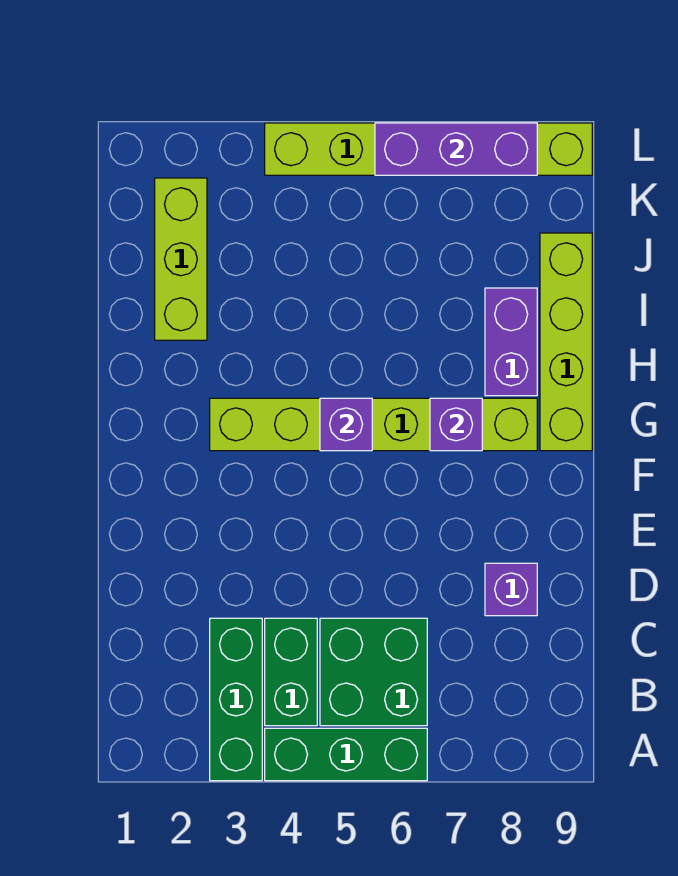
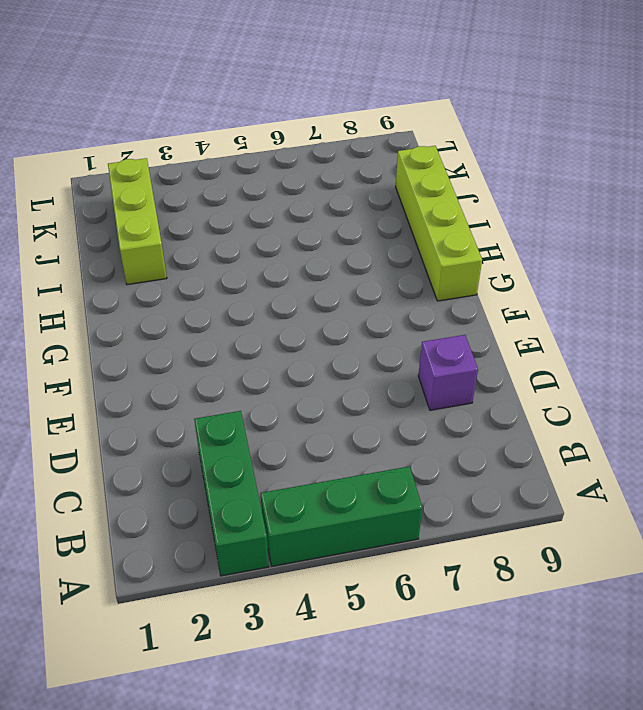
none -> green 1x2 brick [265,618,317,726]
none -> green 2x2 brick [320,618,427,726]
none -> lime 1x6 brick [210,398,537,451]

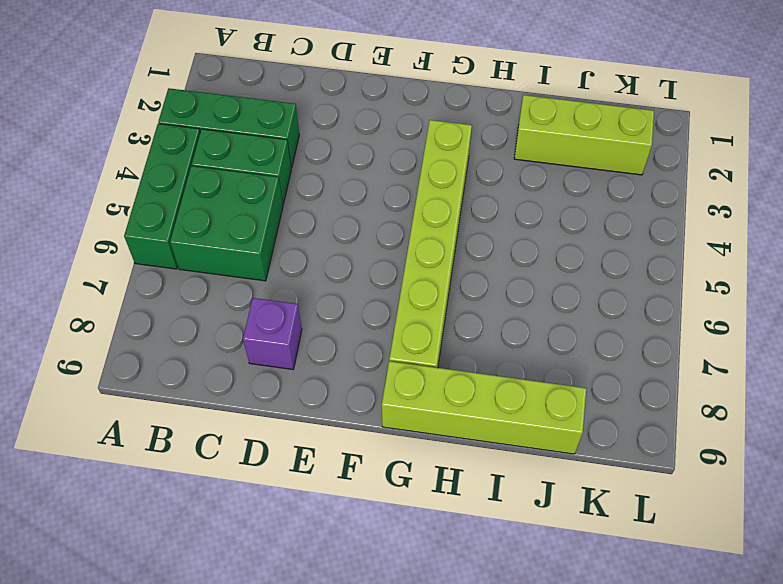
none -> purple 1x2 brick [485,288,537,396]
none -> lime 1x6 brick [265,123,592,175]
none -> purple 1x1 brick [320,398,372,451]

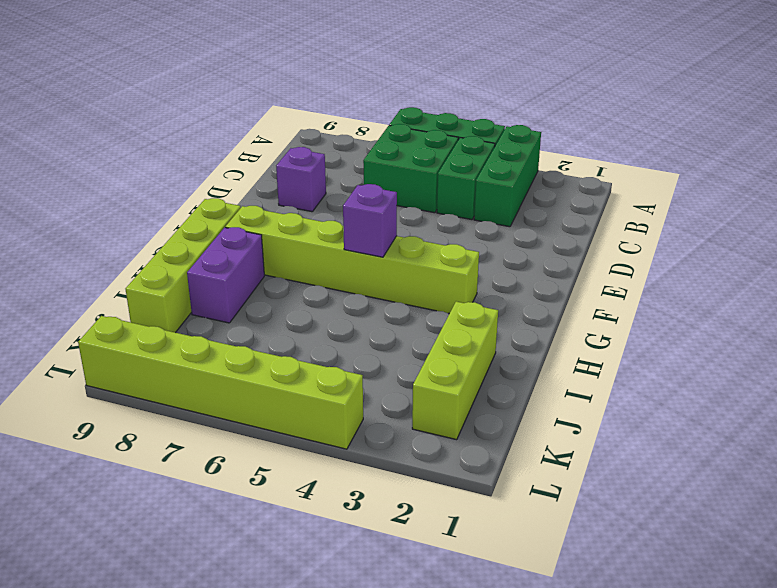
none -> purple 1x1 brick [430,398,482,451]
none -> purple 1x3 brick [375,123,537,175]

